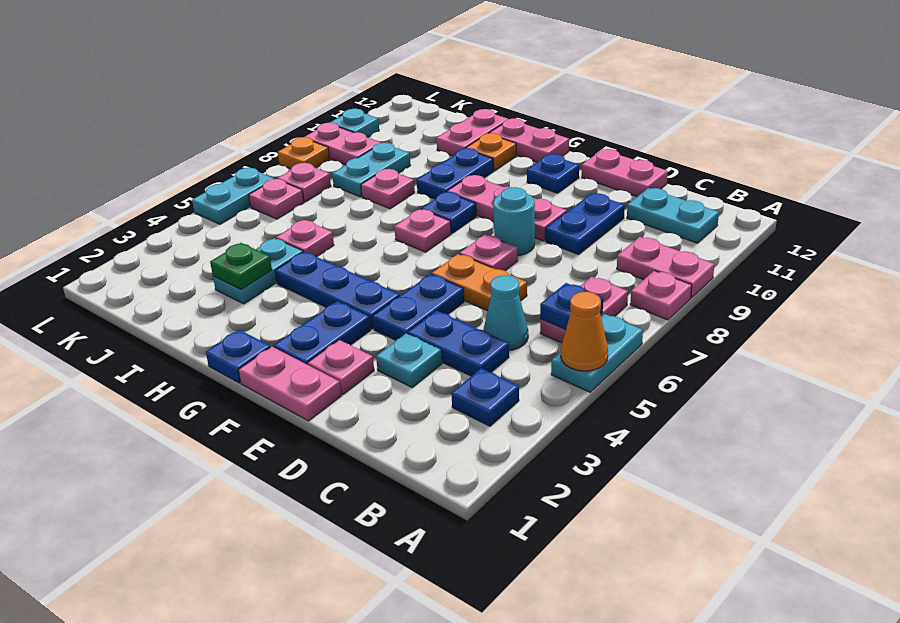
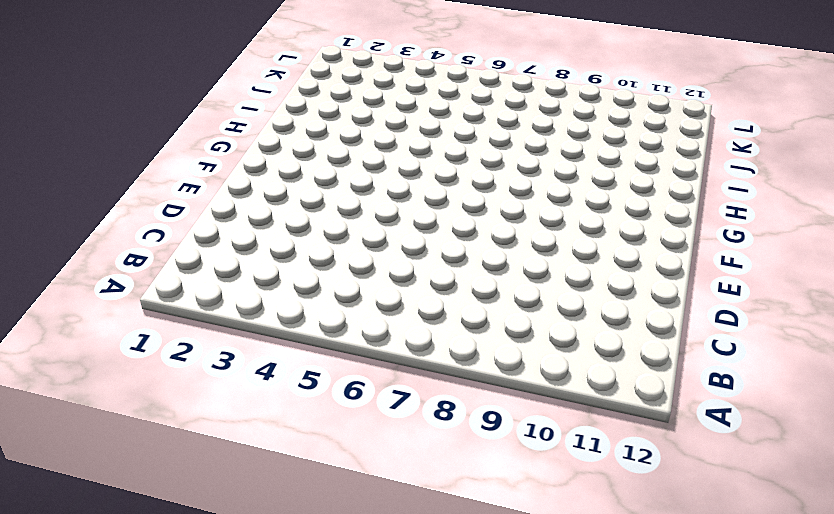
none -> cyan 1x2 plate [551,314,643,392]
none -> pink 1x1 plate [630,271,692,320]
none -> pink 1x2 plate [617,237,714,298]
none -> blue 1x1 plate [451,368,519,426]

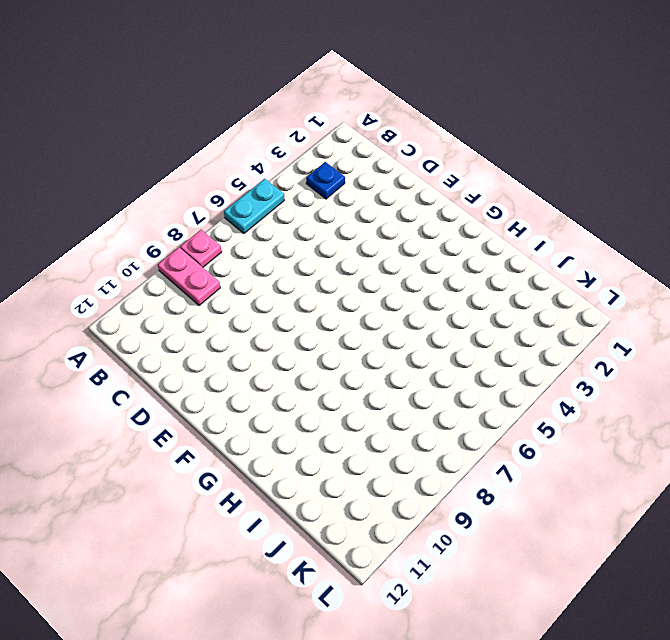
none -> pink 1x2 plate [540,277,628,343]
none -> cyan 1x2 plate [627,188,719,243]
none -> blue 1x2 plate [408,311,509,376]
none -> cyan 1x1 cone [483,275,528,350]

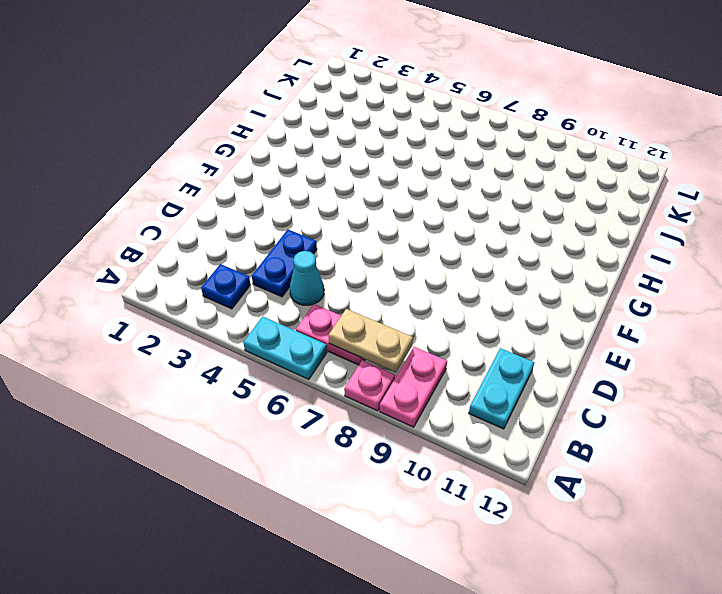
tan 1x2 plate [329,309,413,373] -> none
none -> cyan 1x1 plate [376,333,442,387]
none -> orange 1x2 plate [432,254,527,311]
none -> blue 1x2 plate [545,193,625,254]
none -> pink 1x2 plate [582,149,668,197]

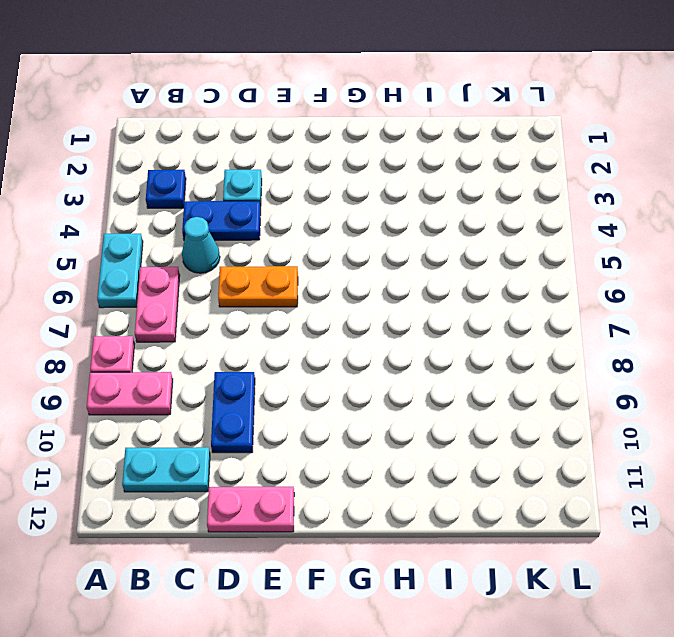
none -> pink 1x2 plate [239,347,341,421]
none -> pink 1x1 plate [308,340,374,395]
none -> blue 1x2 plate [373,274,464,340]
none -> pink 1x1 plate [460,235,518,271]

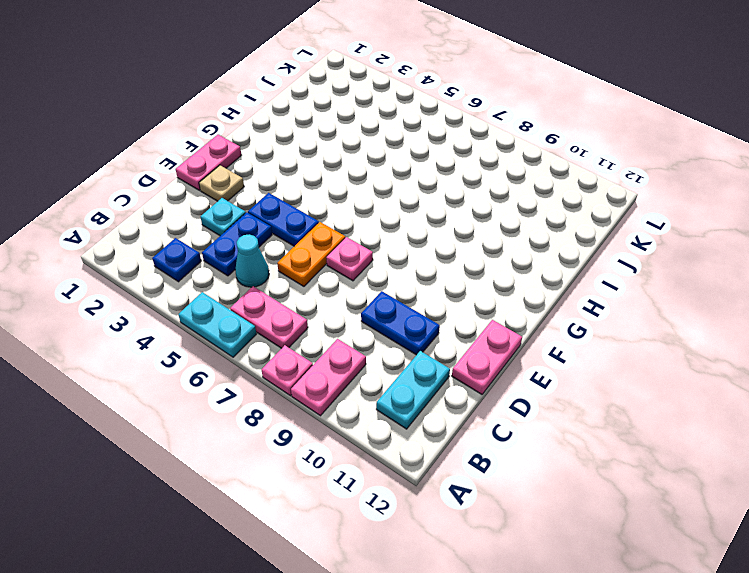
tan 1x1 plate [199,165,244,201] -> pink 1x1 plate [308,340,374,395]
none -> cyan 1x1 round brick [493,187,535,256]
none -> pink 1x3 plate [447,175,567,241]
none -> blue 1x2 plate [274,301,371,365]
none -> blue 1x3 plate [275,252,400,329]

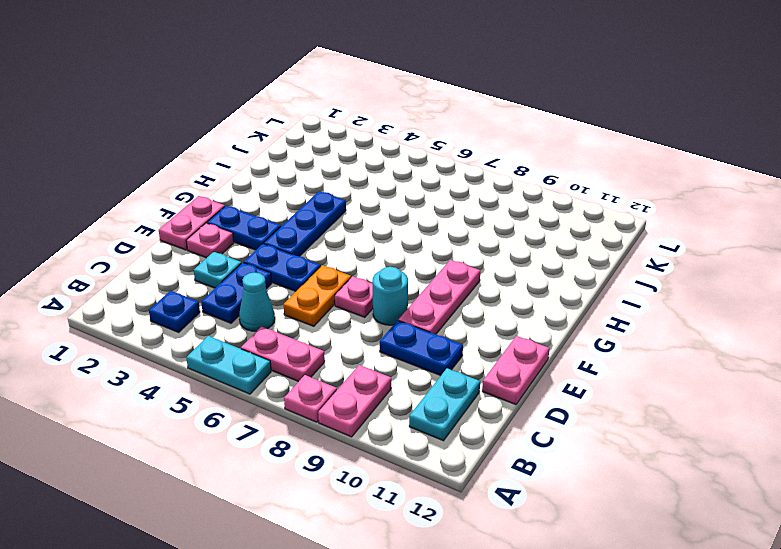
none -> blue 1x1 plate [527,154,579,193]
none -> blue 1x1 plate [206,330,270,383]
none -> pink 1x1 plate [394,209,451,252]
none -> blue 1x1 plate [421,192,476,233]

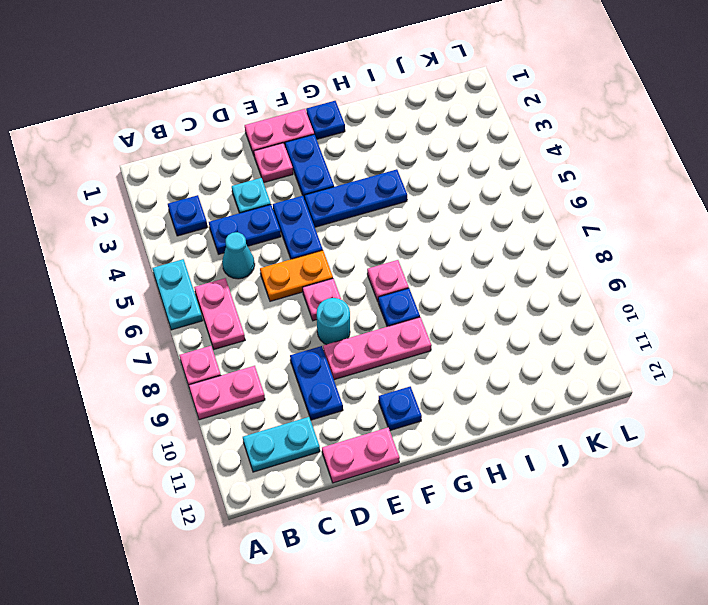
none -> pink 1x2 plate [490,119,569,162]
none -> blue 1x2 plate [417,148,494,199]
none -> orange 1x1 plate [466,133,516,171]
none -> cyan 1x2 plate [213,238,303,304]

